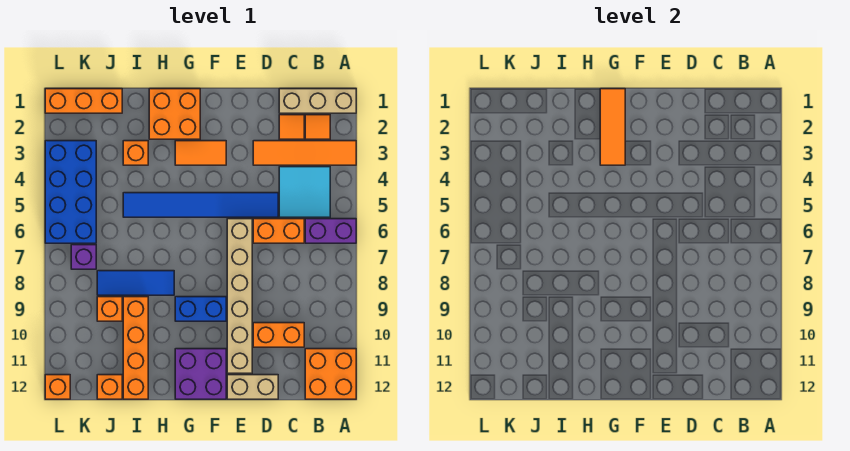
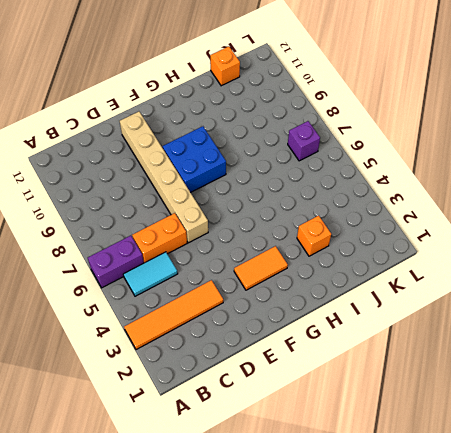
cyan 1x2 tile [123,252,178,296] -> cyan 2x2 tile [279,167,330,217]
blue 2x2 brick [163,126,226,192] -> blue 1x2 brick [175,297,226,321]
none -> tan 1x3 brick [279,89,356,113]
none -> orange 2x2 brick [305,349,356,399]
none -> orange 1x1 tile [305,115,330,139]

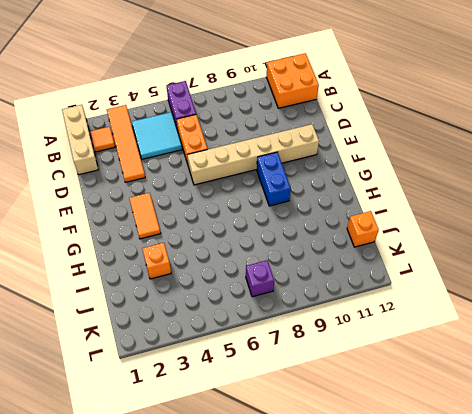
none -> orange 1x1 tile [279,115,304,139]
none -> orange 1x2 brick [253,323,304,347]
none -> blue 1x6 tile [123,193,278,217]

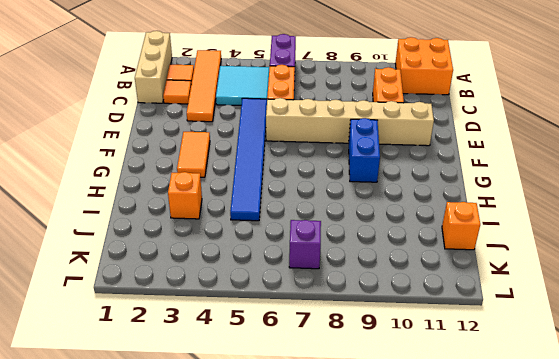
none -> tan 1x2 brick [227,375,278,399]
none -> purple 2x2 brick [175,349,226,399]
none -> orange 2x2 brick [149,89,200,139]

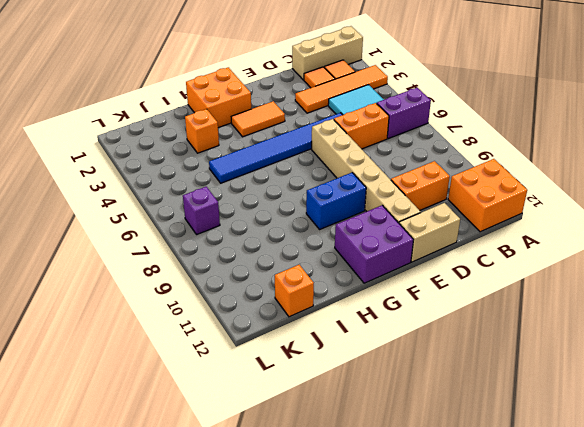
none -> blue 1x3 tile [97,271,174,295]
none -> orange 1x4 brick [123,297,148,399]
none -> orange 1x3 brick [45,89,122,113]

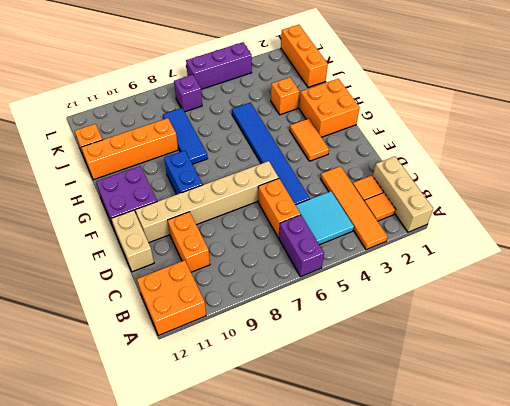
purple 1x3 brick [186,42,252,89] -> blue 2x4 brick [45,141,96,243]
none -> orange 1x1 brick [97,297,122,321]
none -> orange 1x1 brick [45,375,70,399]
none -> orange 1x3 tile [600,89,625,165]

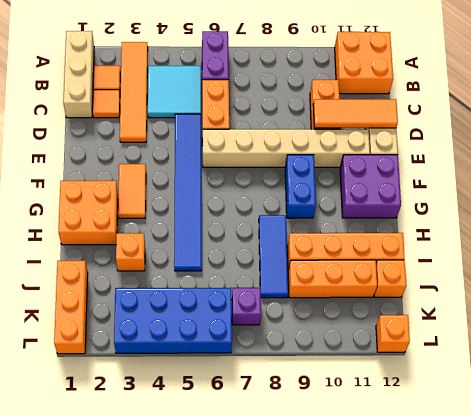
orange 1x3 tile [313,99,398,128] -> orange 1x3 tile moved to [600,89,625,165]
orange 1x3 brick [288,260,377,298] -> orange 1x1 brick [97,297,122,321]

